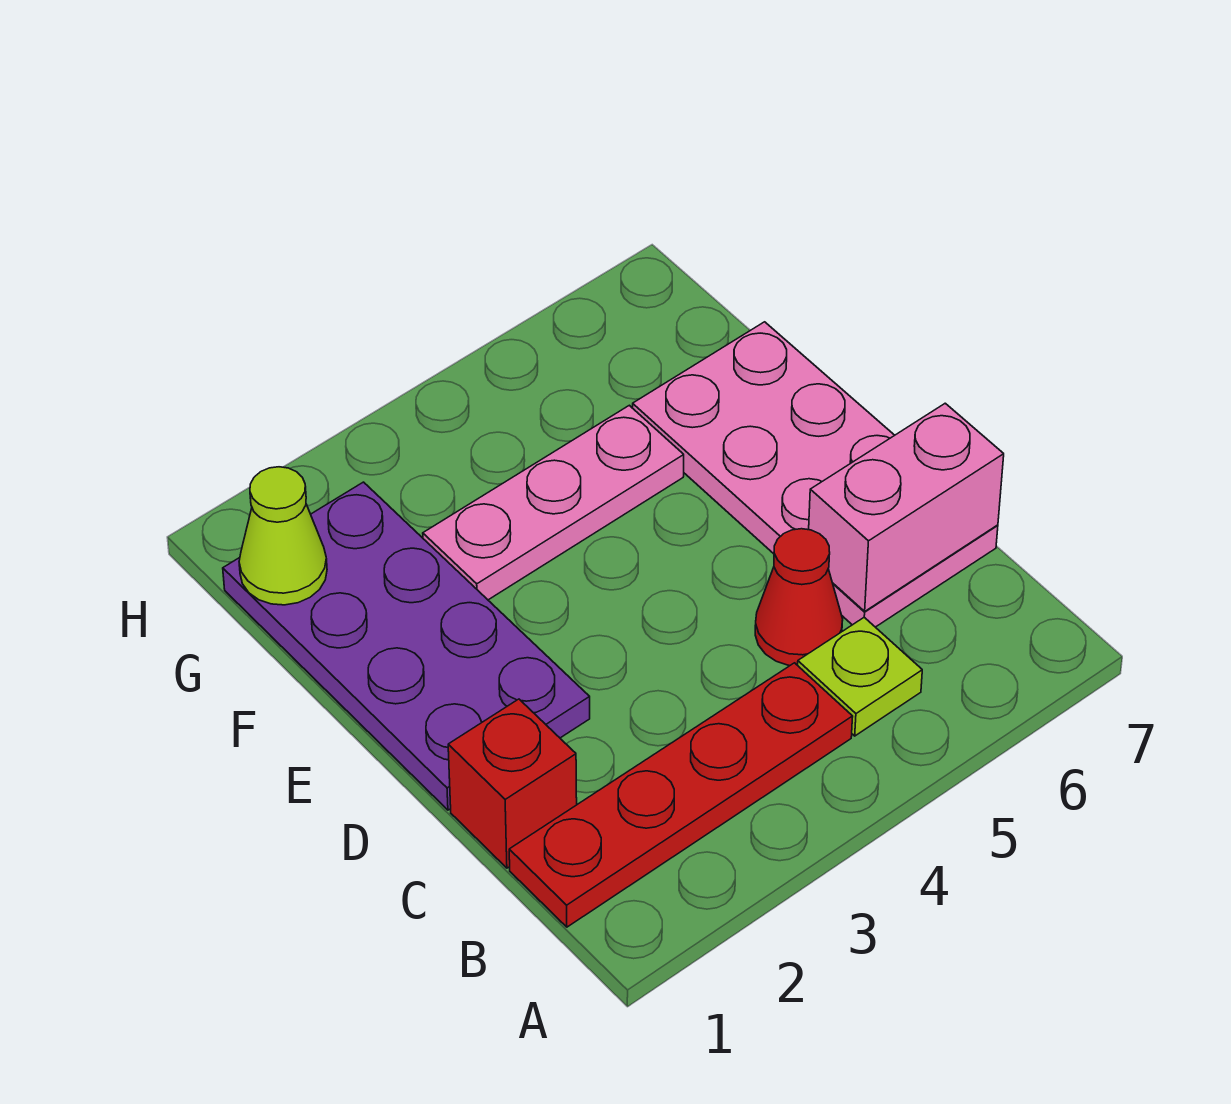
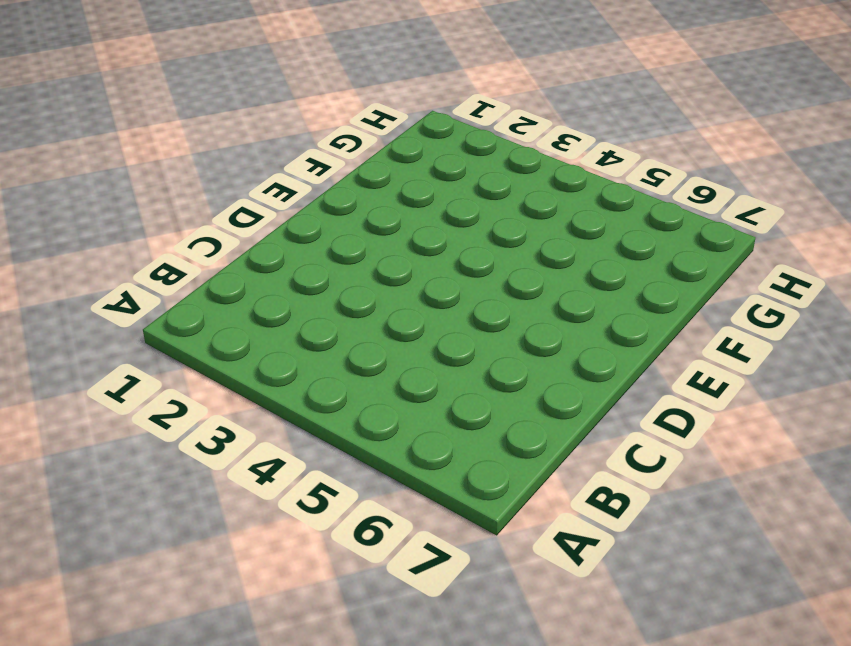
none -> red 1x4 plate [509,663,853,927]
none -> lime 1x1 plate [798,617,922,736]

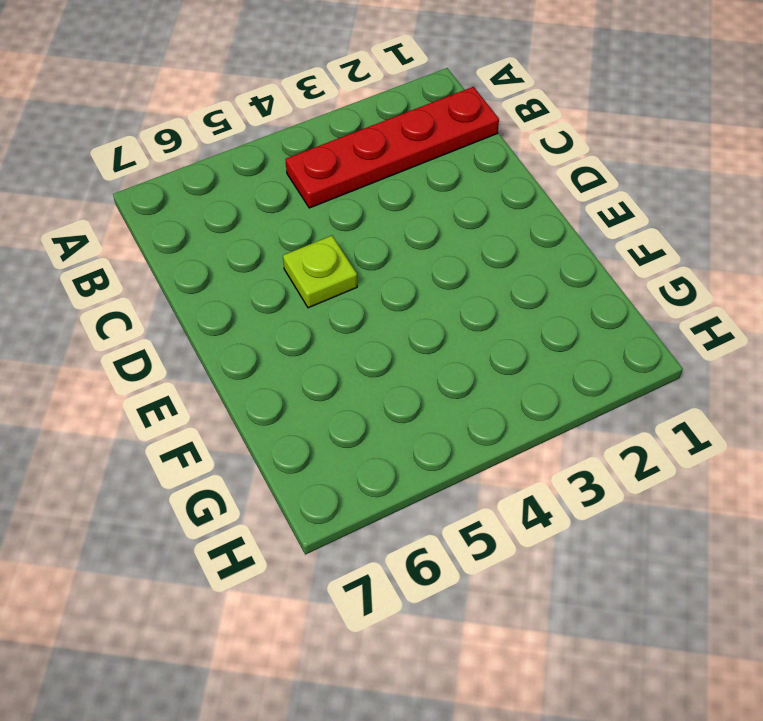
lime 1x1 plate [283,236,357,308] -> lime 1x1 plate moved to [798,617,922,736]
none -> red 1x1 brick [448,699,577,868]
none -> red 1x1 cone [755,529,843,666]

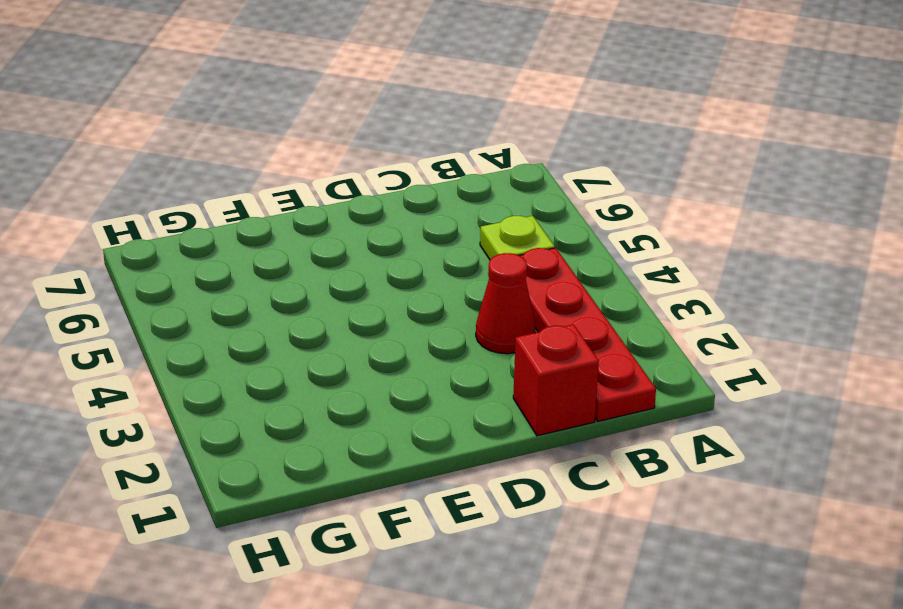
red 1x1 cone [476,253,535,354] -> red 1x1 cone moved to [755,529,843,666]
none -> pink 2x4 plate [633,322,998,627]
none -> purple 2x4 plate [223,482,590,810]

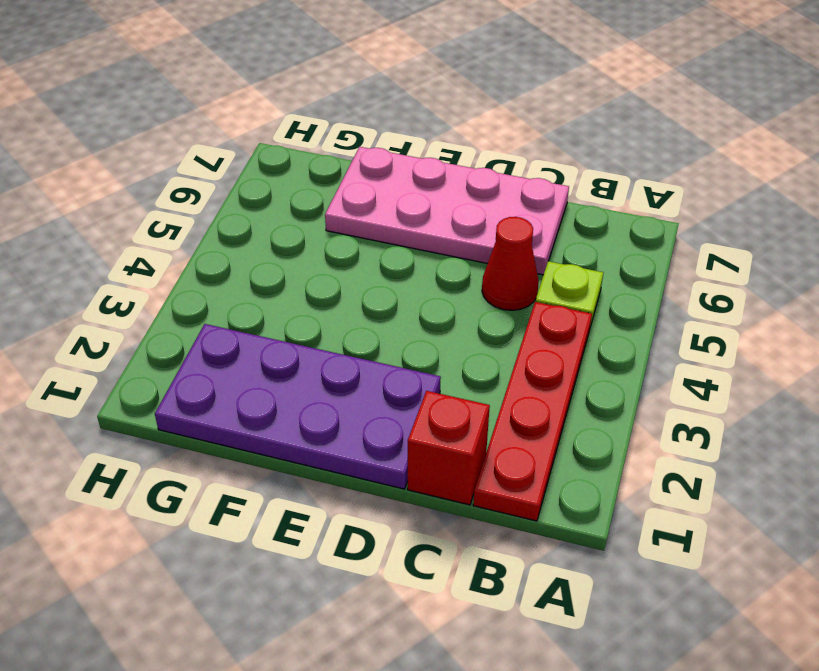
none -> pink 1x3 plate [423,405,684,600]
none -> pink 1x2 brick [809,403,1004,611]

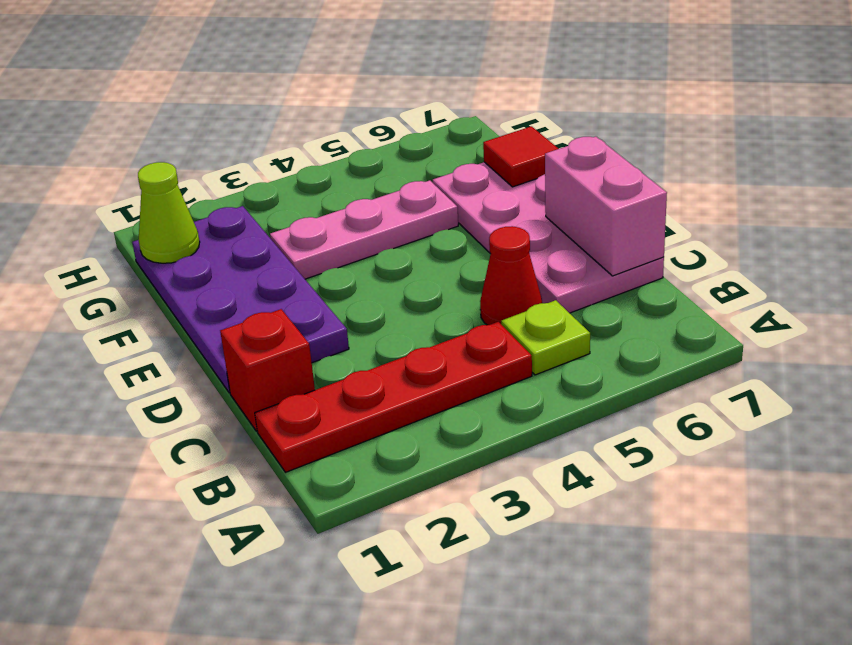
pink 1x2 brick [545,137,667,276] -> pink 1x2 brick turned to [809,403,1004,611]
red 1x1 tile [483,126,558,187] -> none

